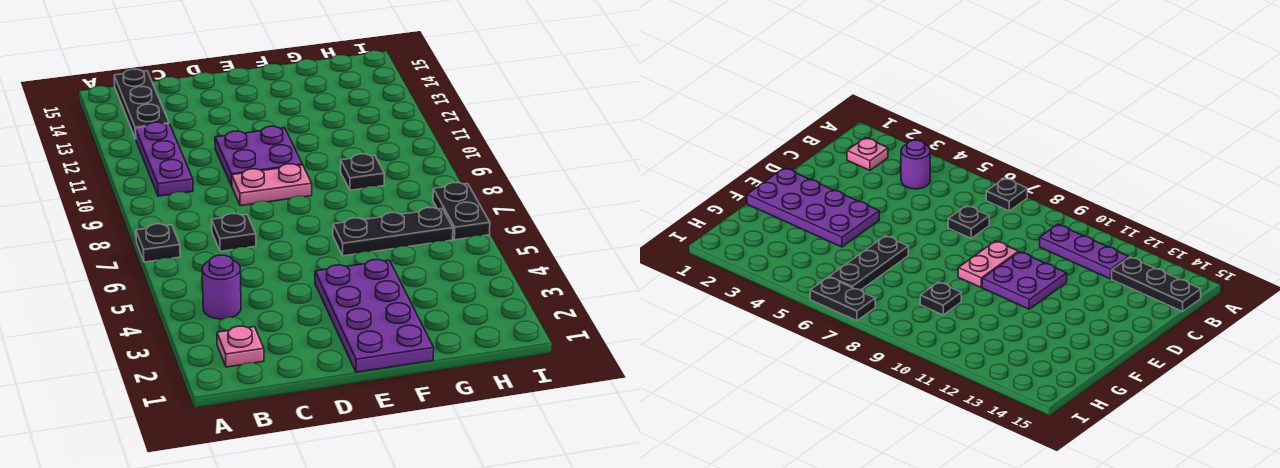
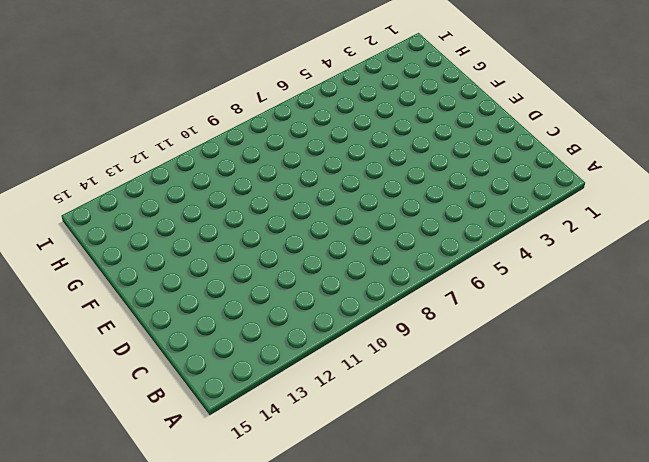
none -> black 1x1 plate [136,224,180,262]
none -> pink 1x1 plate [217,326,264,367]
none -> purple 1x1 round brick [202,255,241,319]

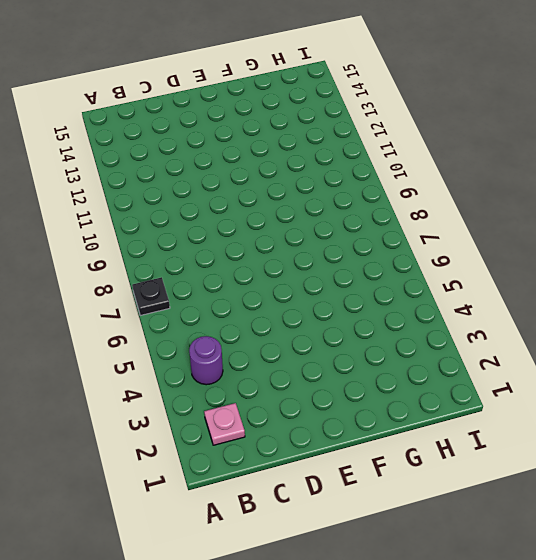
none -> purple 1x3 plate [135,122,193,196]
none -> black 1x3 plate [114,69,169,139]
none -> black 1x1 plate [212,214,256,251]

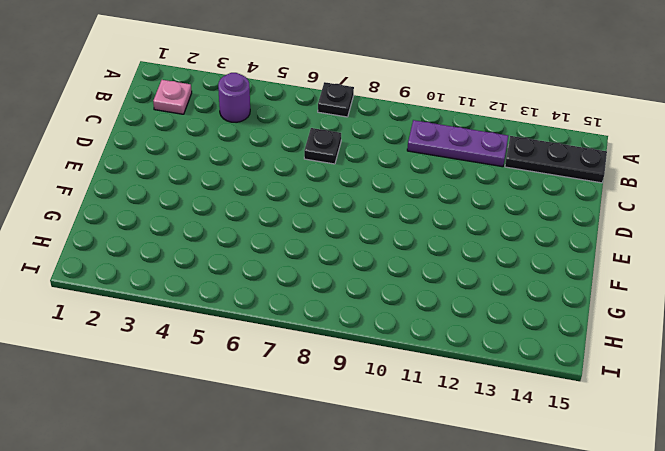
none -> pink 1x2 plate [232,164,312,206]
none -> purple 2x2 plate [215,126,302,186]
none -> purple 2x4 plate [315,260,434,372]

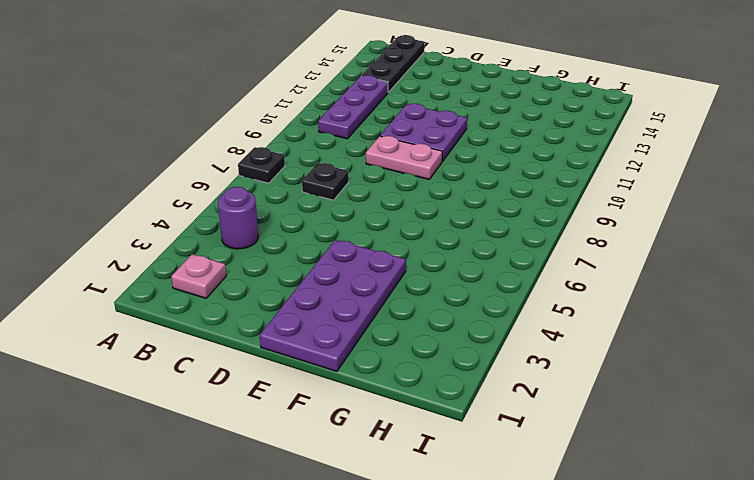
none -> black 1x3 plate [333,208,453,256]
none -> black 1x1 plate [341,154,384,190]
none -> black 1x2 plate [433,183,490,240]

